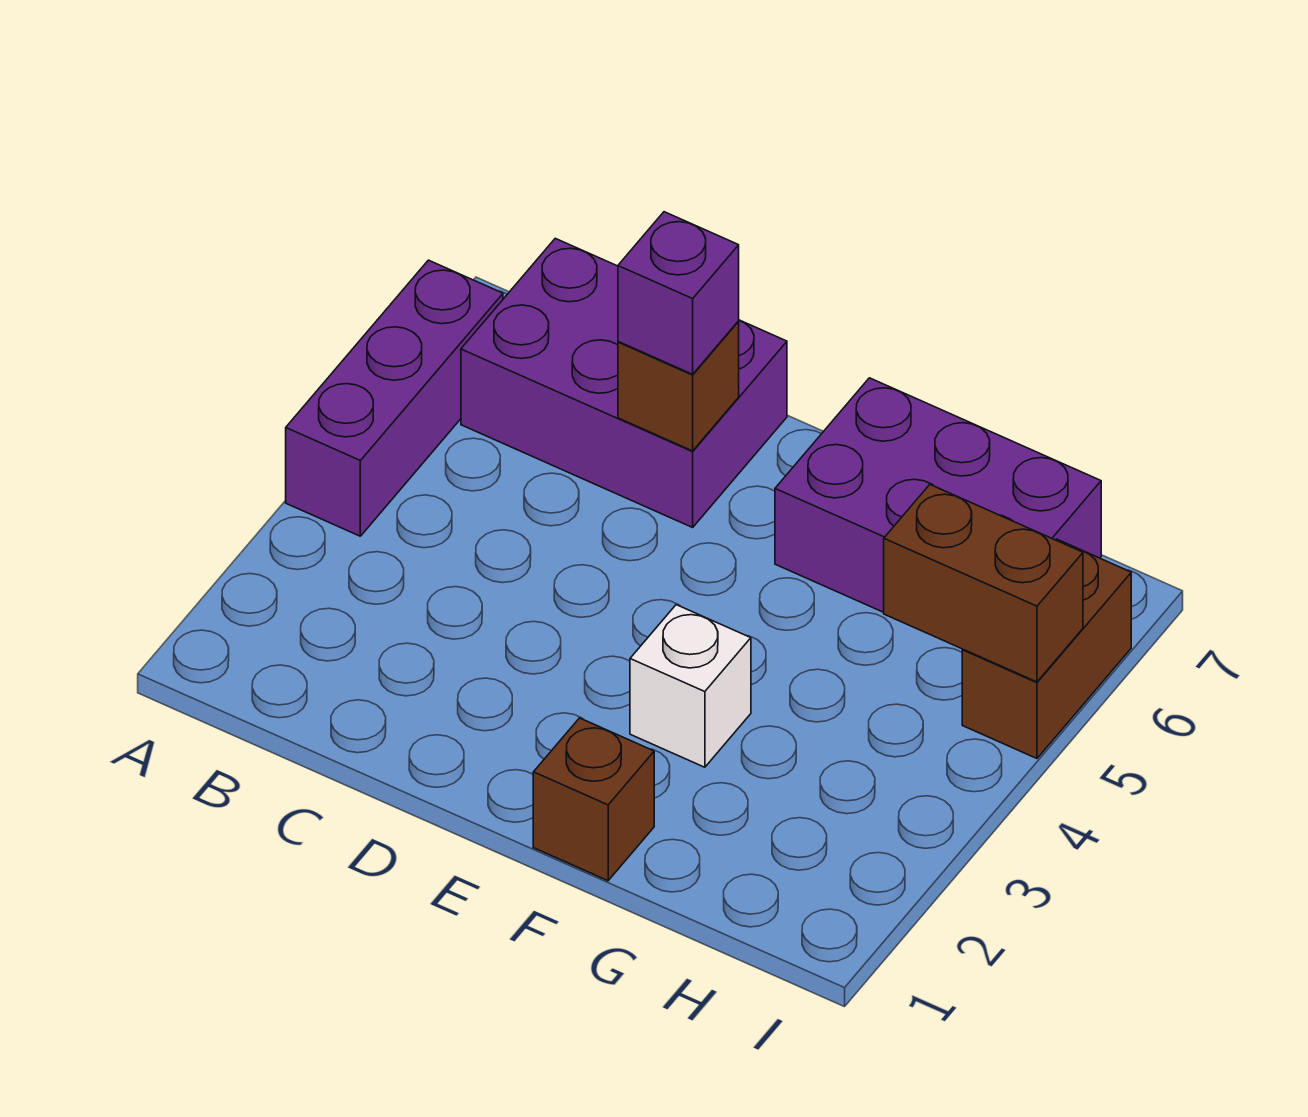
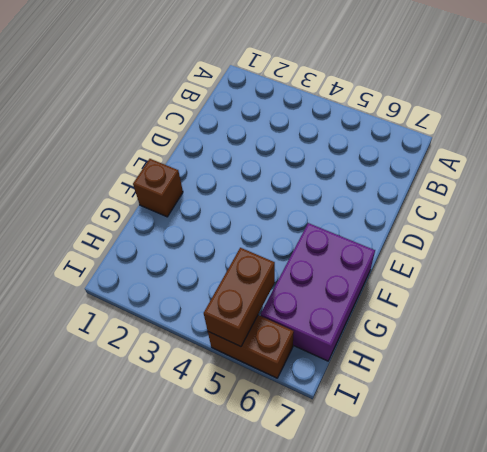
none -> purple 1x3 brick [286,260,503,536]
none -> purple 2x3 brick [461,238,787,527]

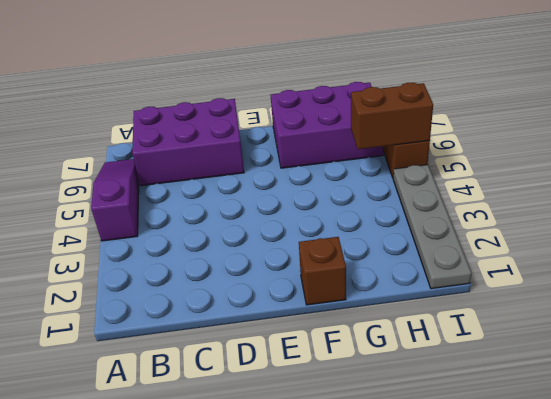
purple 1x3 slope [91,159,139,241] -> purple 1x3 brick [286,260,503,536]
grey 1x4 plate [393,165,471,289] -> none
none -> white 1x1 brick [630,605,751,767]
none -> brown 1x1 brick [618,322,739,451]

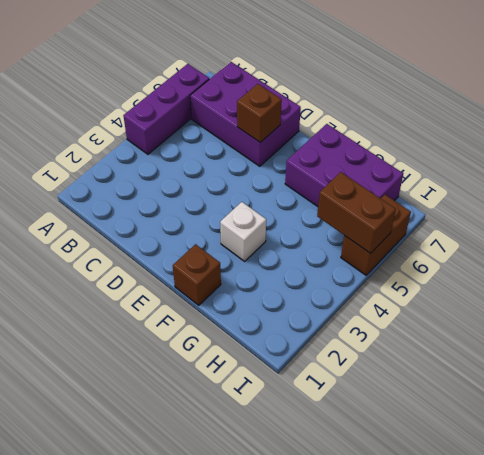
none -> purple 1x1 brick [618,212,739,374]

